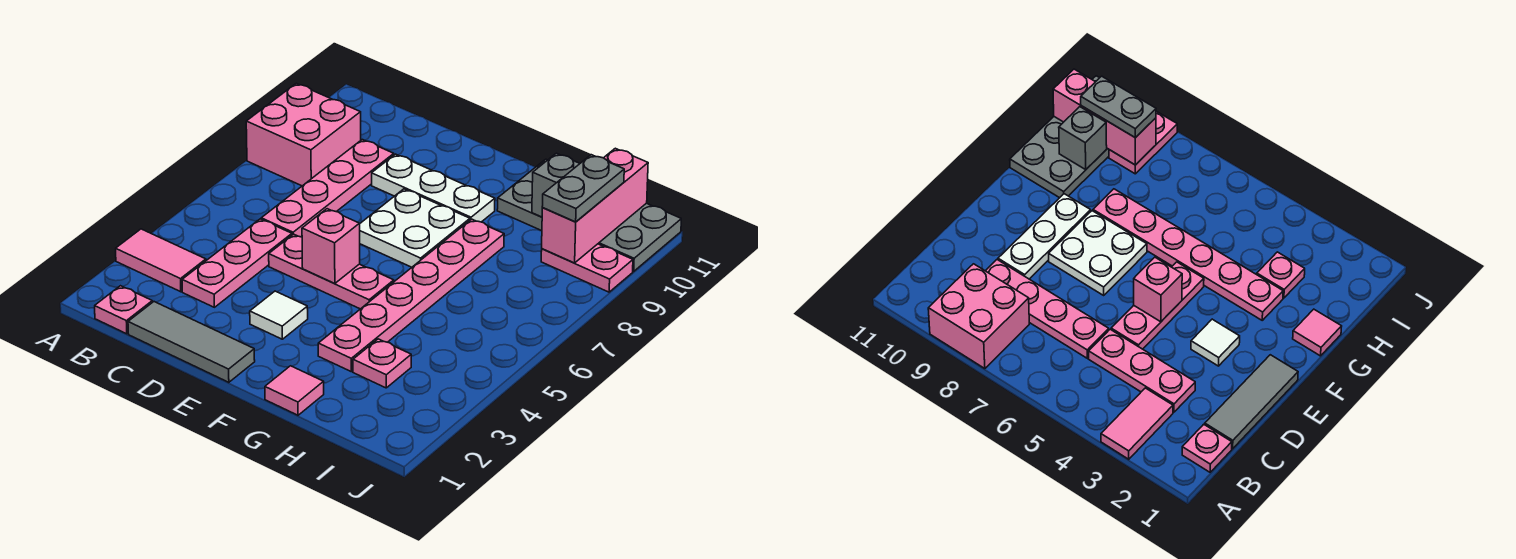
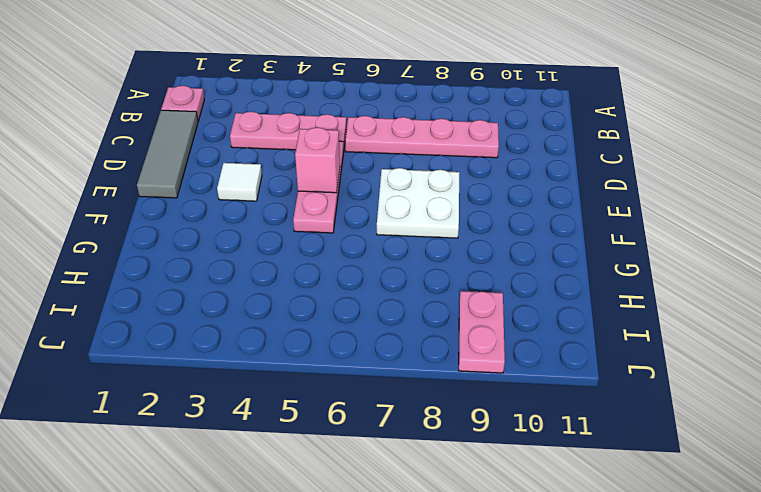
none -> pink 1x2 tile [116,229,206,292]
none -> pink 2x2 brick [246,83,361,186]
none -> white 1x3 plate [372,154,495,222]

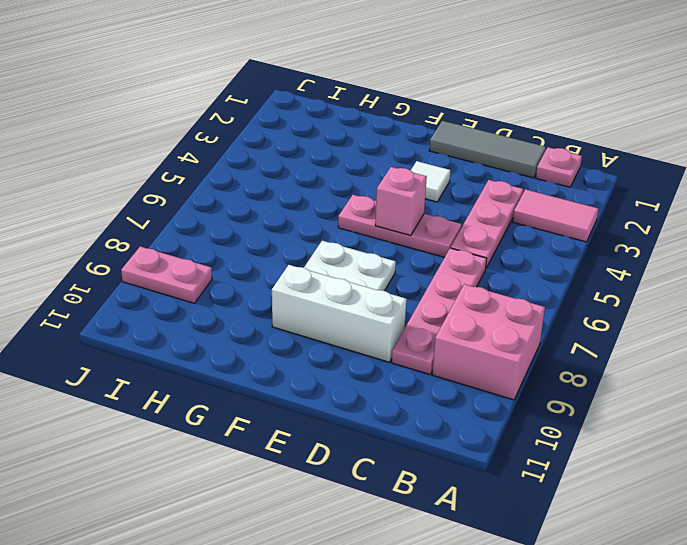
white 1x3 brick [272,265,406,362] -> white 1x3 plate [372,154,495,222]
none -> pink 1x1 tile [265,366,324,415]
none -> pink 1x6 plate [318,219,504,372]
none -> grey 2x4 plate [497,159,681,271]

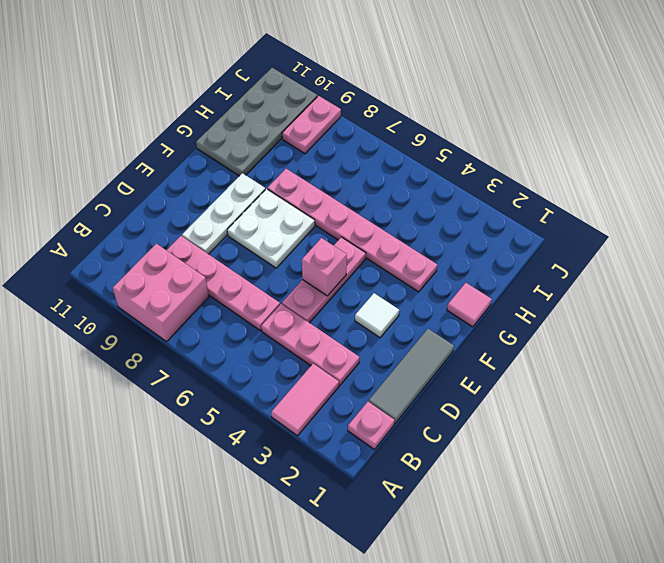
none -> pink 1x1 plate [353,339,411,388]
none -> grey 1x1 brick [532,153,580,217]
none -> pink 1x3 brick [542,148,648,263]

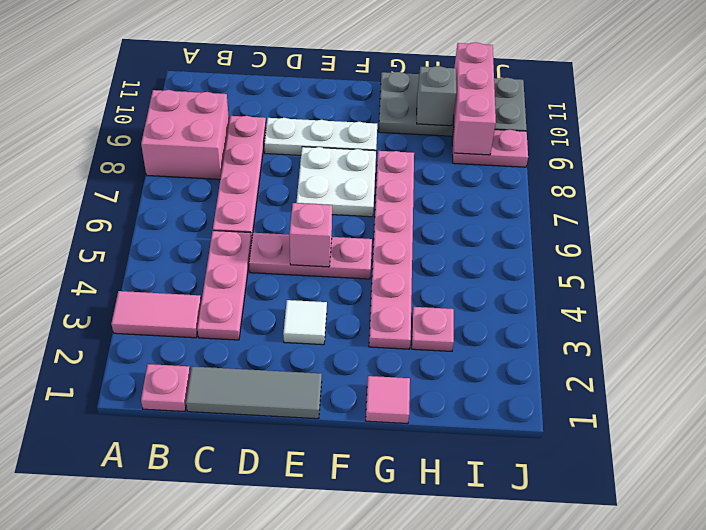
none -> grey 1x2 plate [542,155,624,222]

